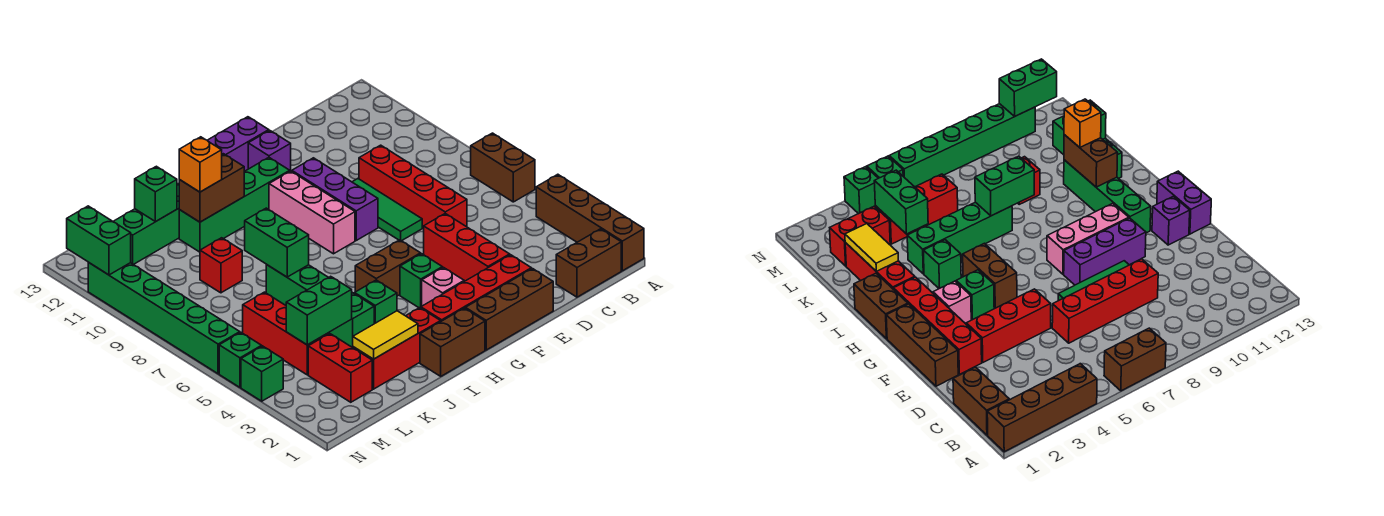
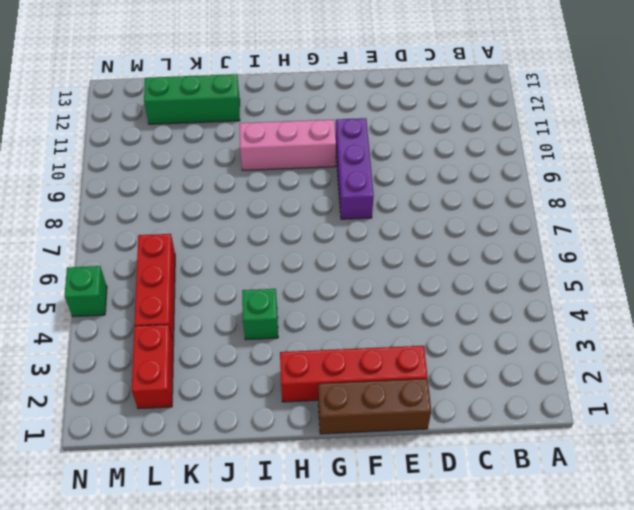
pink 1x3 brick [240,120,336,171] -> pink 1x3 brick turned to [269,171,355,254]
none -> brown 1x4 brick [536,174,644,271]
none -> brown 1x2 brick [471,133,535,202]
none -> brown 1x2 brick [556,229,621,297]
none -> red 1x4 brick [359,145,467,228]

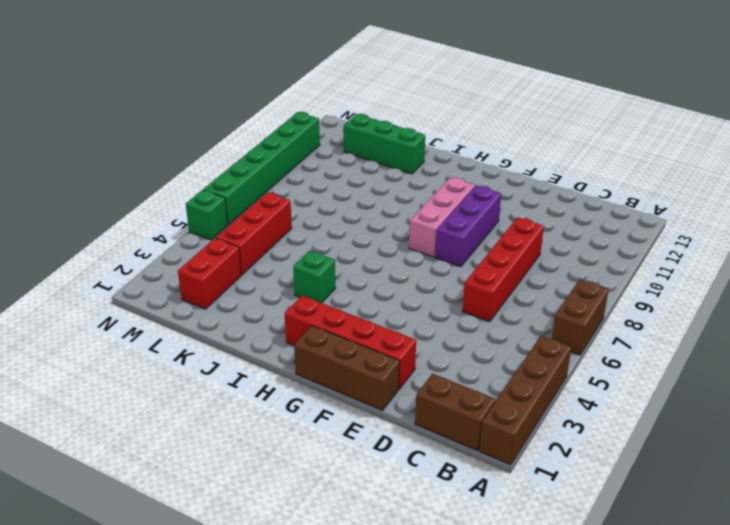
none -> red 1x3 brick [424,214,510,281]
none -> green 1x3 tile [353,179,422,241]
none -> purple 1x1 brick [248,130,291,171]
none -> purple 1x2 brick [207,117,269,171]

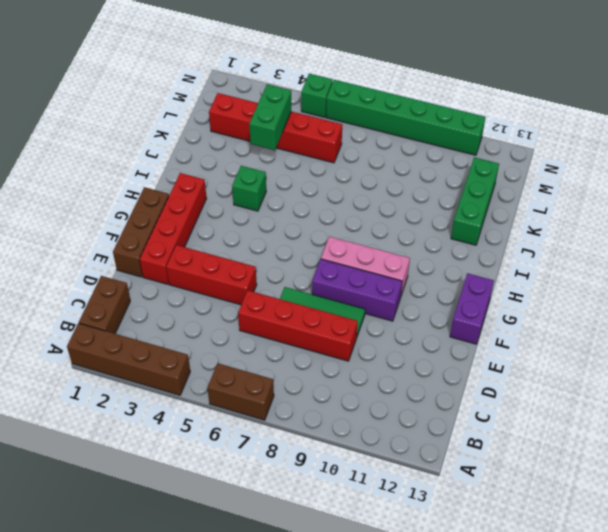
none -> purple 1x1 brick [248,130,291,171]
none -> pink 1x1 brick [422,267,464,306]
none -> green 1x1 brick [400,254,442,308]
none -> brown 1x2 brick [355,240,421,296]

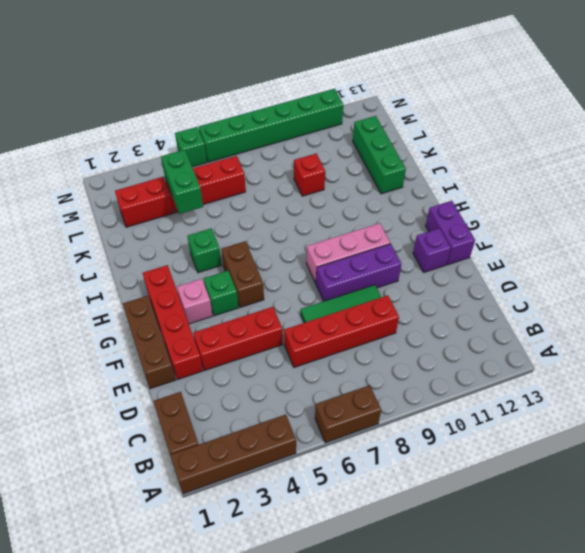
none -> green 1x4 brick [179,158,290,252]
none -> brown 1x2 brick [420,308,485,376]
none -> red 1x3 brick [353,308,441,389]
none -> green 1x4 brick [266,265,374,348]

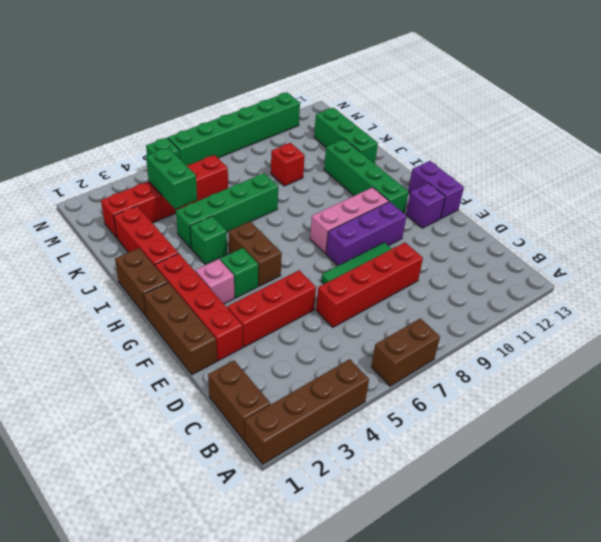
none -> green 1x1 brick [241,346,283,401]
none -> brown 1x2 brick [179,154,244,222]
none -> yellow 1x2 tile [353,311,418,359]
none -> green 1x2 brick [245,208,309,277]

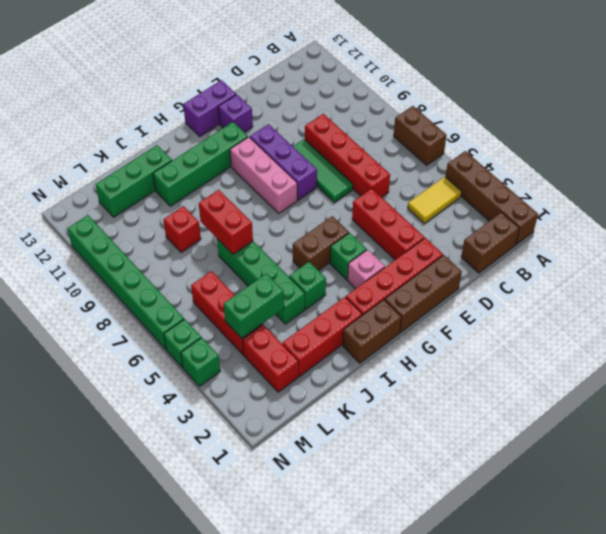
yellow 1x2 tile [408,177,462,223] -> yellow 1x2 tile moved to [353,311,418,359]
red 1x2 brick [199,190,253,254] -> green 1x2 brick [245,208,309,277]
none -> brown 1x2 brick [179,154,244,222]
none -> green 1x1 brick [135,166,177,222]
none -> green 1x2 brick [67,206,131,275]
none -> orange 1x1 brick [179,137,222,192]

